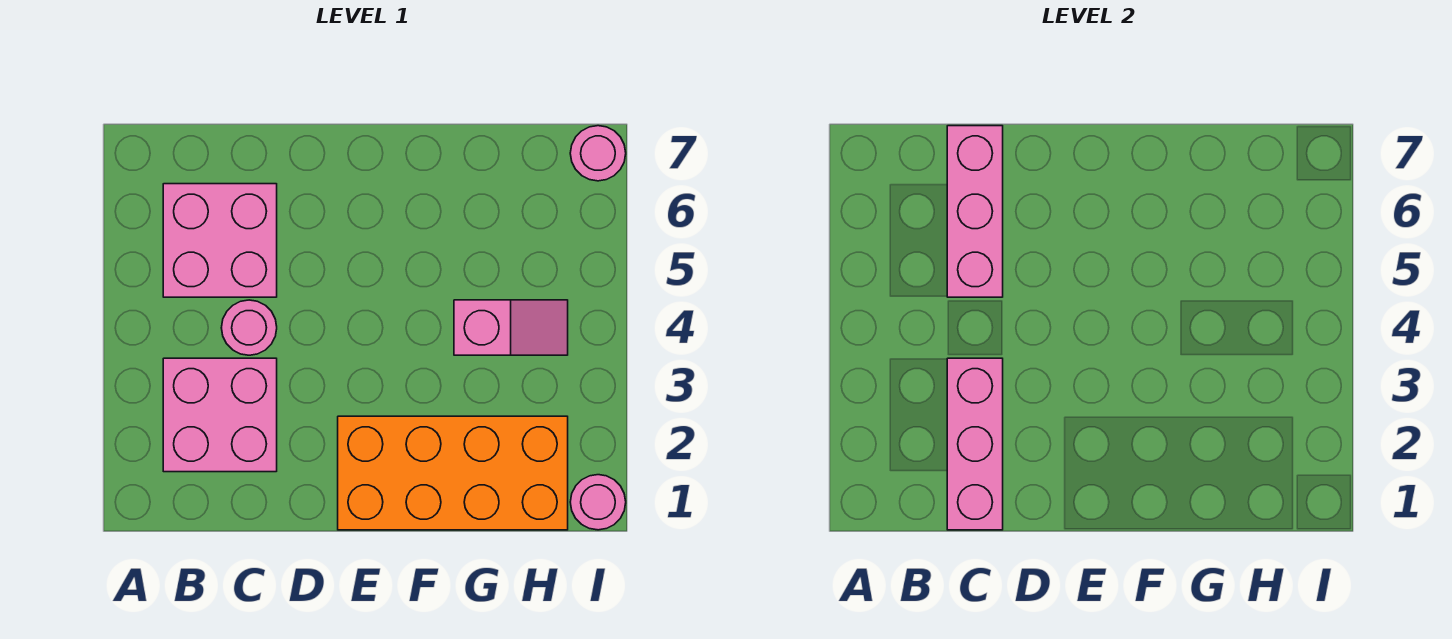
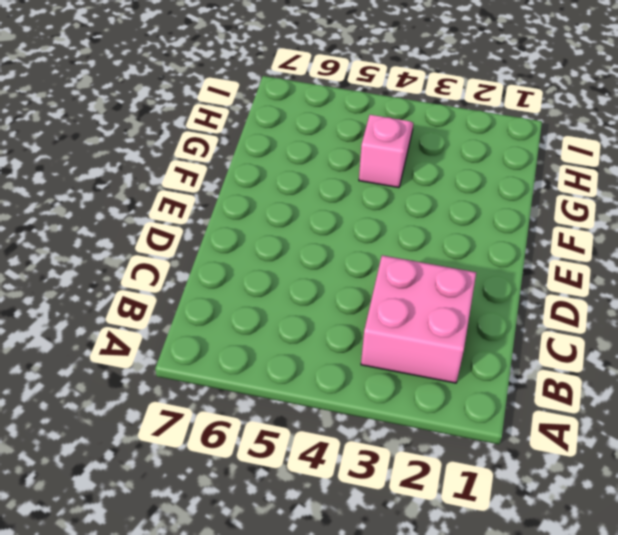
none -> pink 2x2 brick [163,184,277,297]
none -> pink 1x1 round brick [221,300,277,355]

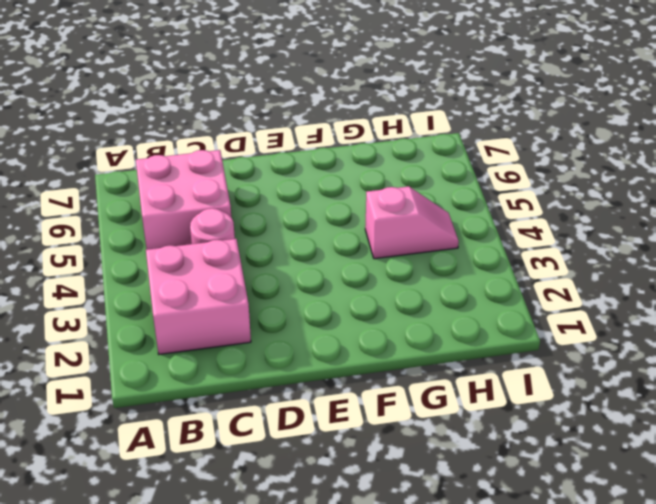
none -> orange 2x4 brick [338,416,568,530]
none -> pink 1x1 round brick [570,475,626,530]

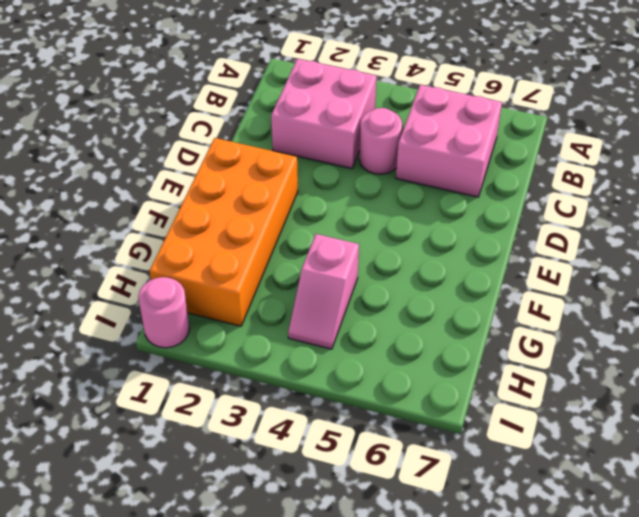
none -> pink 1x1 round brick [570,126,626,181]
none -> pink 1x3 brick [947,358,1003,530]

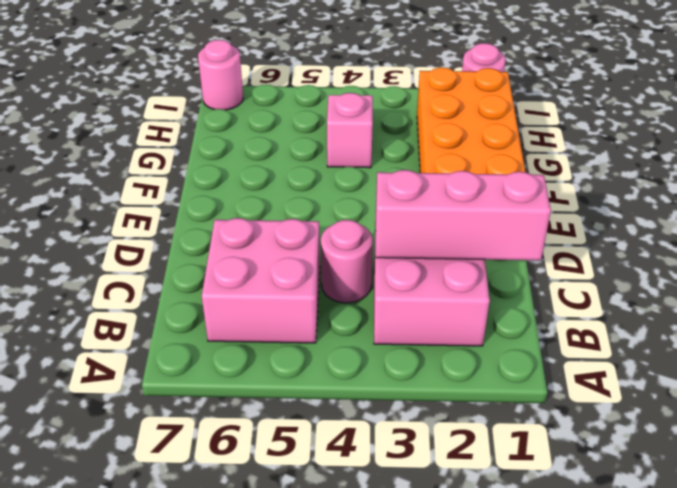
none -> pink 1x3 brick [947,126,1003,297]

